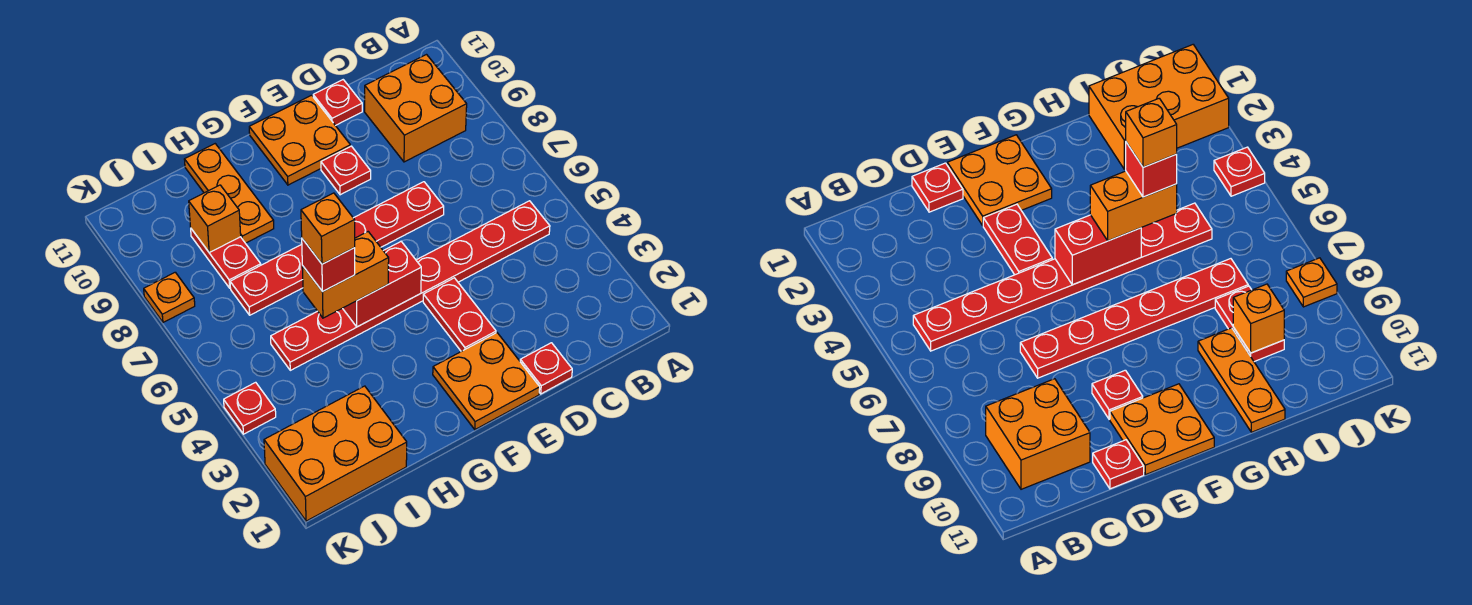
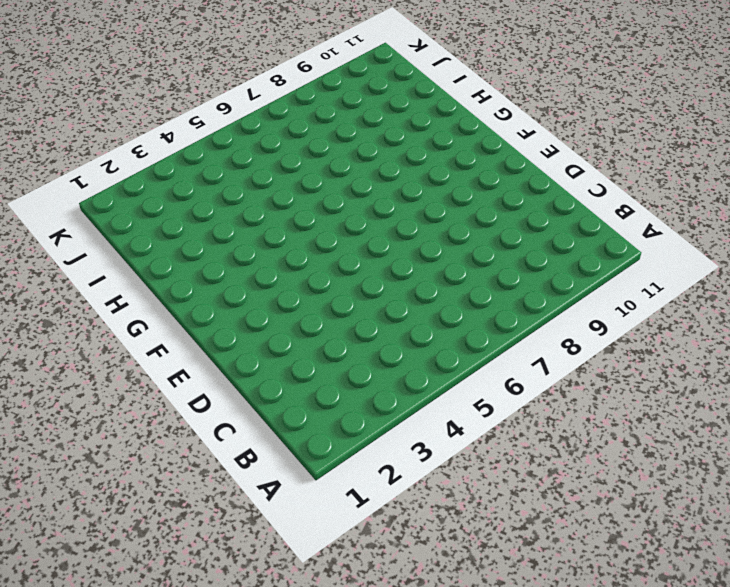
none -> red 1x8 plate [271,201,550,370]
none -> orange 2x2 brick [365,55,467,162]
none -> red 1x1 plate [520,343,572,394]

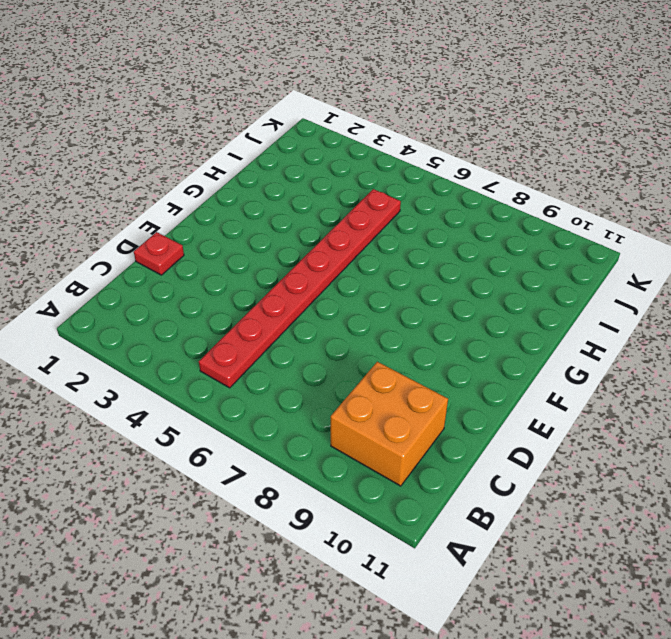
none -> red 1x6 plate [230,182,444,315]
none -> red 1x1 plate [313,80,362,126]
none -> orange 2x2 plate [433,333,540,430]

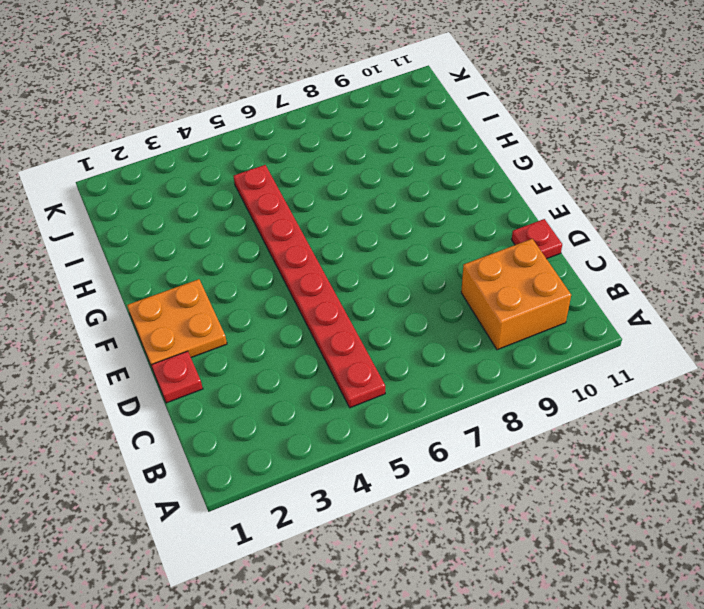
none -> red 1x6 plate [230,182,444,315]
none -> red 1x2 plate [423,278,496,351]
none -> red 1x1 plate [321,146,371,195]

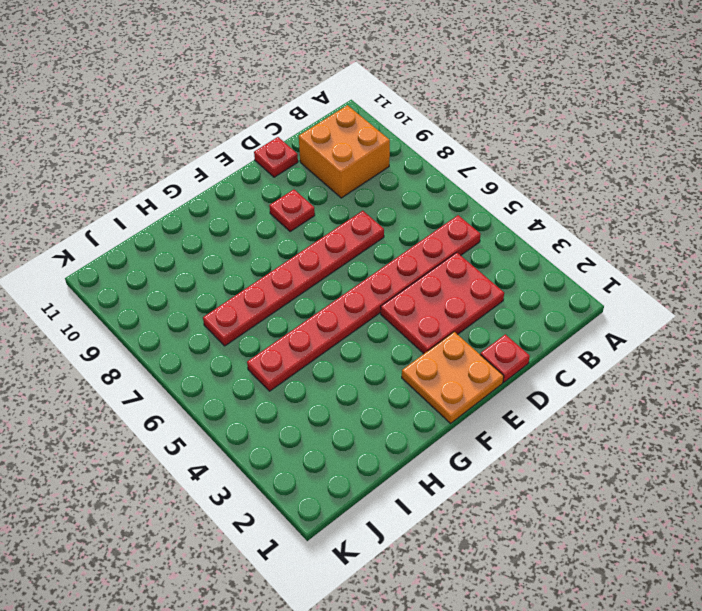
red 2x3 plate [381,253,504,354] -> red 1x2 plate [423,278,496,351]
none -> orange 2x2 plate [249,95,350,185]
none -> orange 1x3 plate [184,144,274,243]
none -> orange 2x3 brick [264,386,407,521]

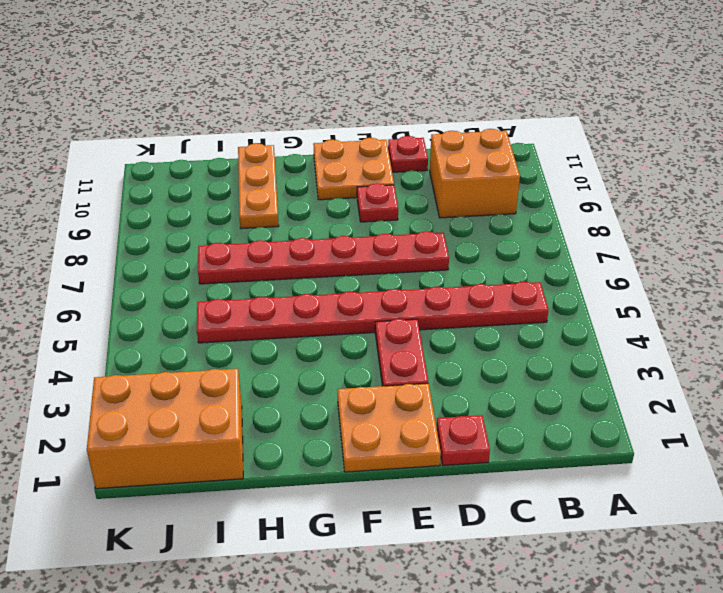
none -> red 1x2 plate [191,229,261,288]
none -> red 1x1 plate [224,382,276,434]
none -> orange 1x1 plate [144,272,195,322]

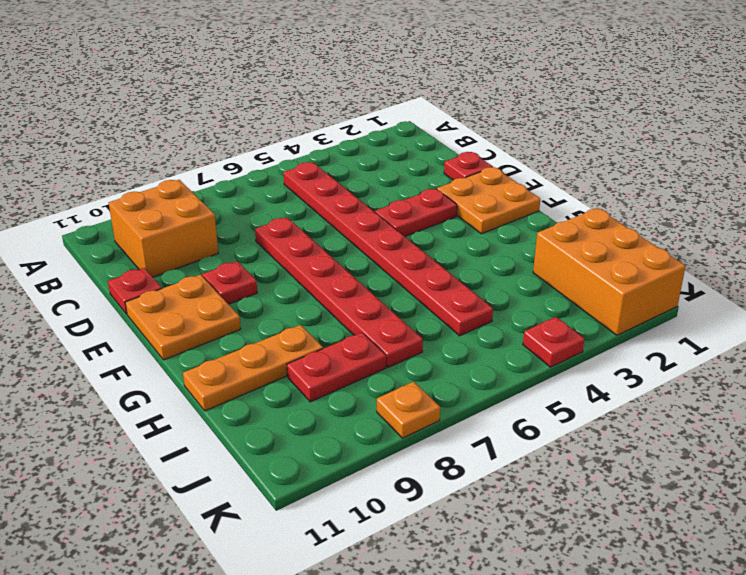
none -> red 1x2 brick [343,241,421,327]
none -> orange 1x1 brick [189,185,241,252]
none -> orange 1x2 brick [302,232,389,318]

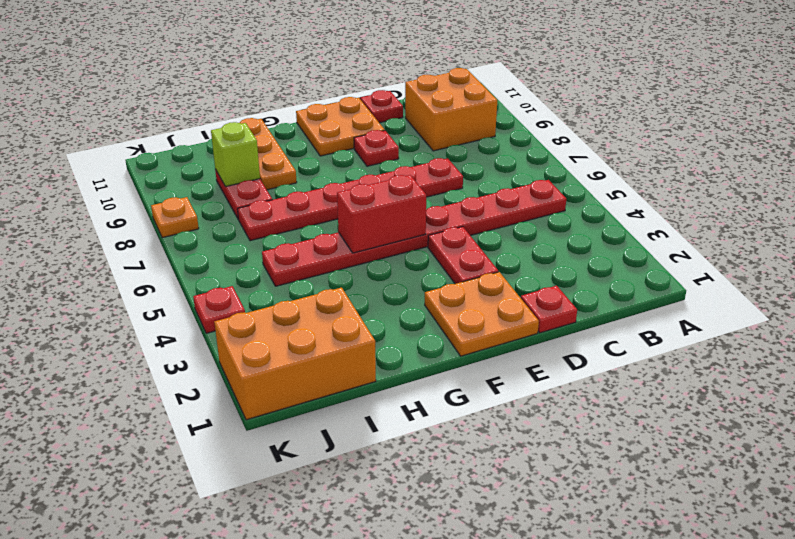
lime 1x1 brick [211,122,260,187] -> orange 1x1 brick [189,185,241,252]
none -> orange 1x2 brick [302,232,389,318]
none -> red 1x1 brick [302,239,355,292]
none -> orange 1x1 brick [301,193,355,264]

